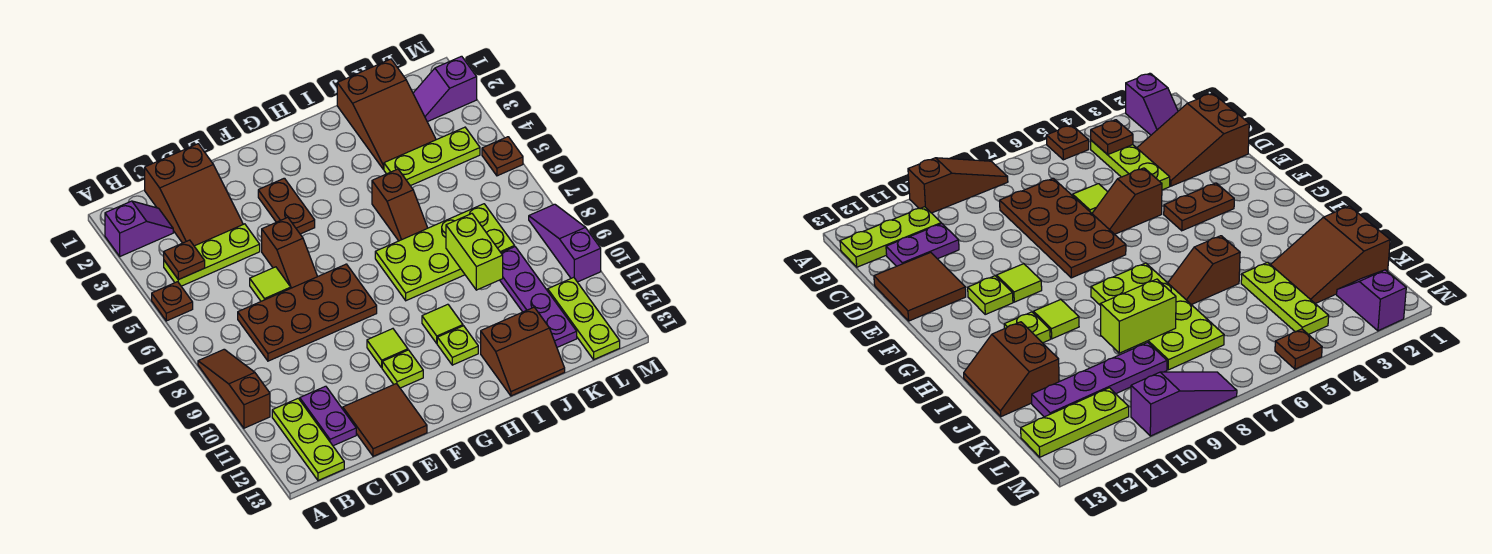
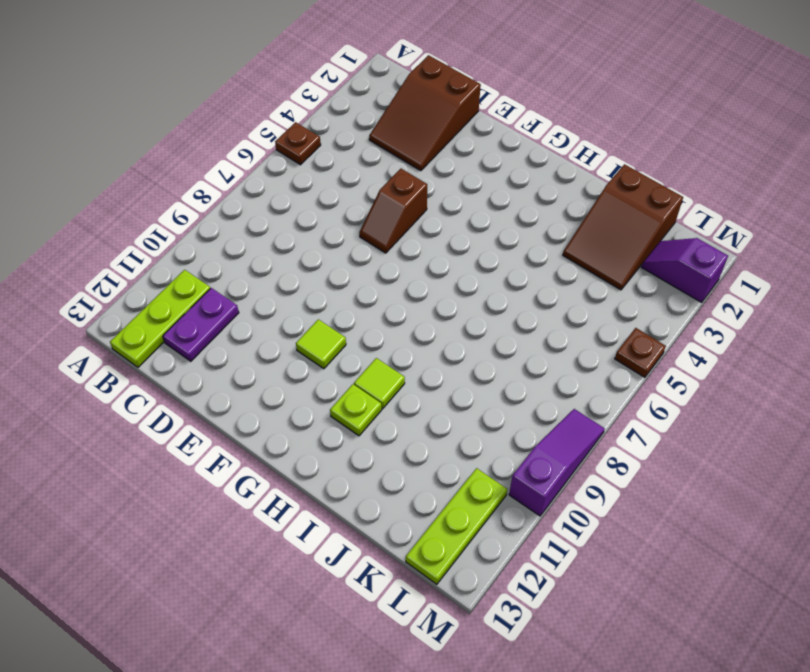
none -> purple 1x2 slope [105,201,173,256]
none -> brown 1x3 slope [198,349,270,428]
none -> lime 1x3 plate [164,224,260,286]

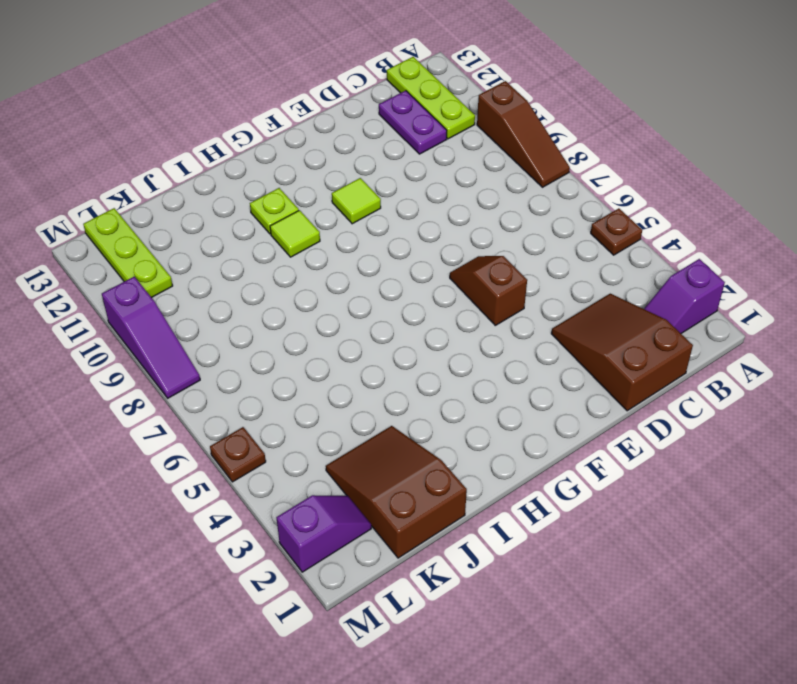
none -> lime 1x3 plate [164,224,260,286]
none -> brown 2x4 plate [238,264,377,361]
none -> lime 1x1 tile [250,267,291,301]

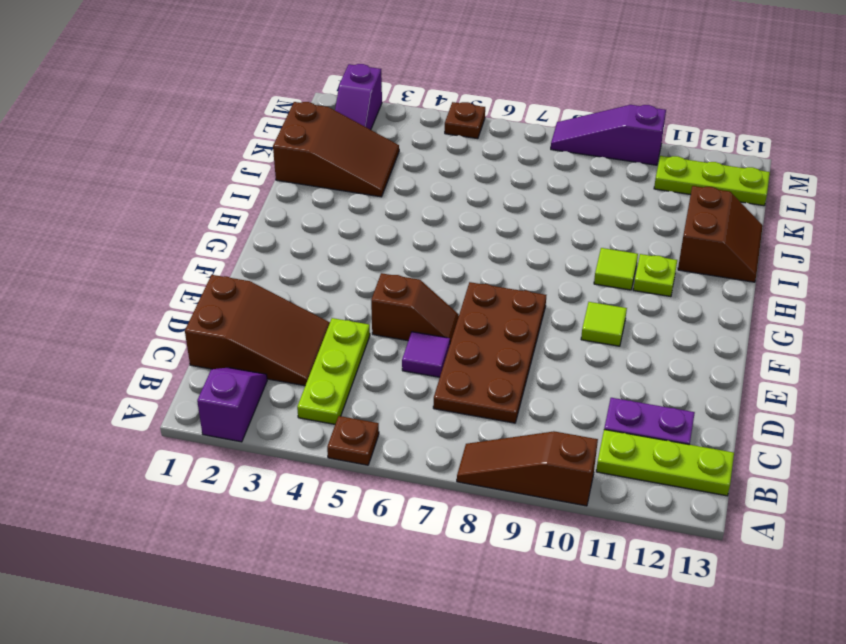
purple 1x1 tile [402,332,450,377] -> lime 1x1 tile [250,267,291,301]
none -> brown 2x2 tile [343,384,427,456]
none -> brown 1x2 plate [258,178,315,234]
none -> lime 1x1 plate [382,350,423,388]

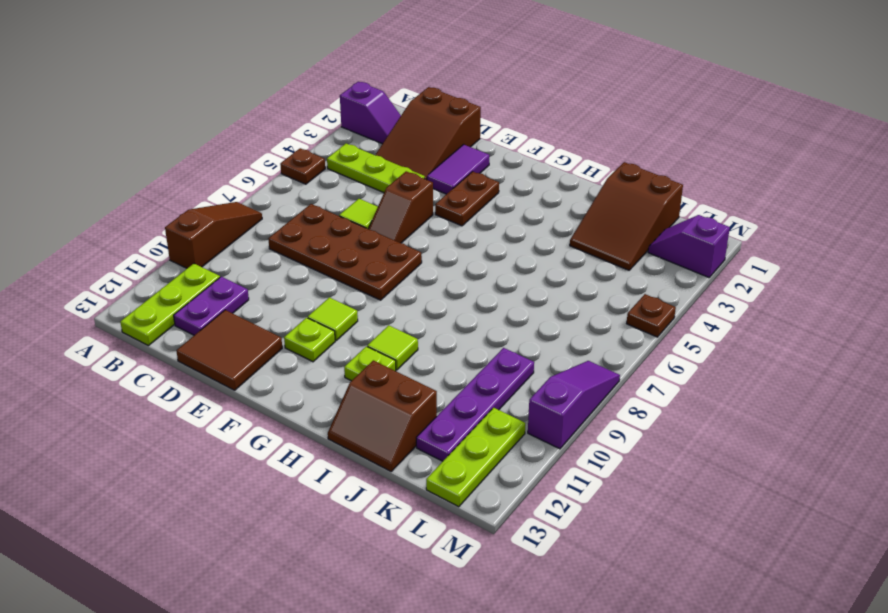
purple 1x2 tile [427,145,489,194] -> none
none -> lime 2x4 plate [375,204,515,301]
none -> brown 1x2 slope [372,169,427,241]
none -> lime 1x3 plate [384,127,480,186]

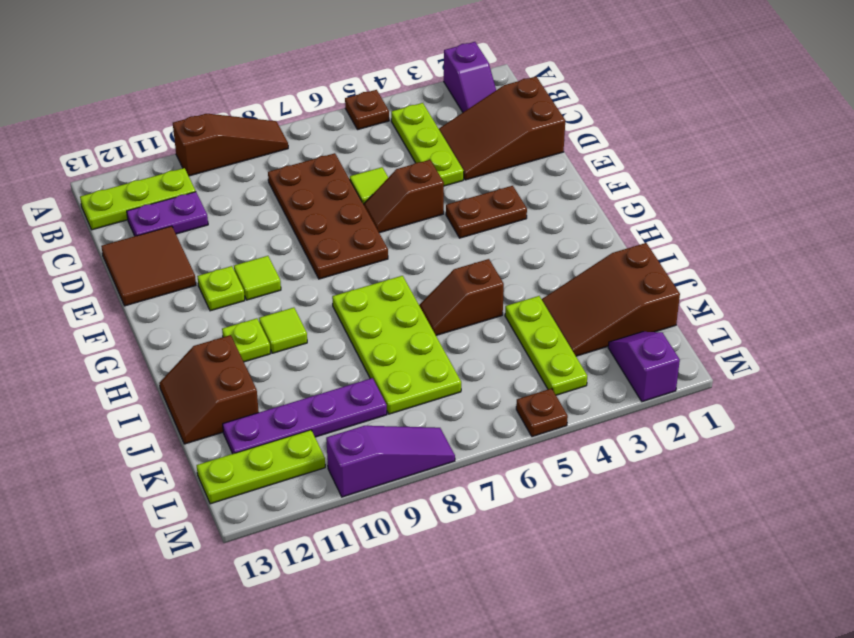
none -> brown 1x1 plate [164,240,205,280]
none -> lime 1x2 brick [446,214,503,290]

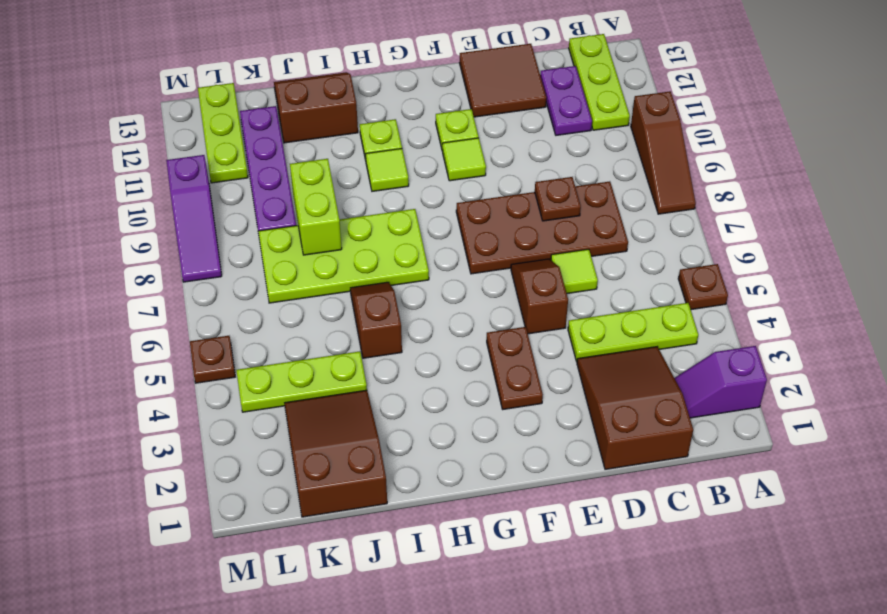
brown 1x1 plate [535,177,581,221] -> brown 1x1 plate moved to [164,240,205,280]
none -> purple 1x2 slope [413,56,477,122]

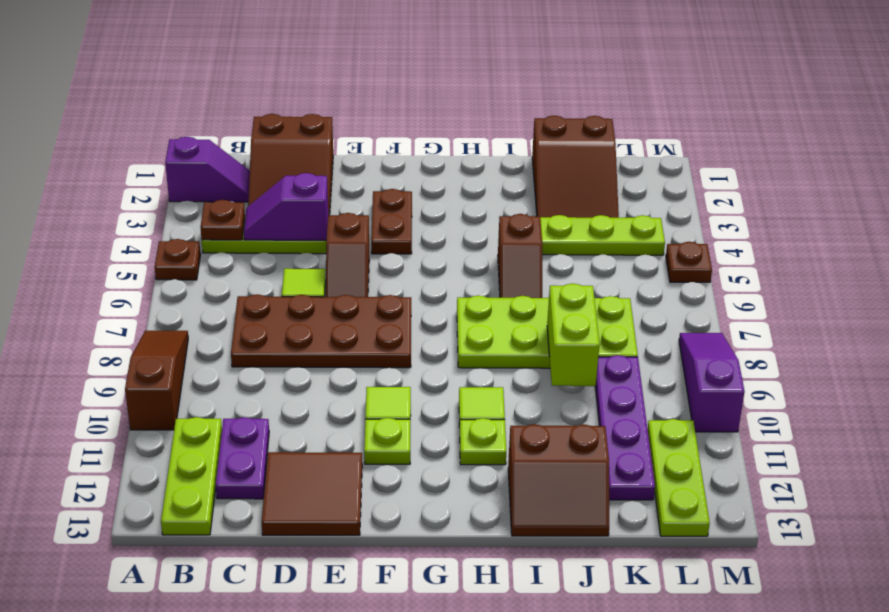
purple 1x2 slope [244,173,328,240] -> purple 1x2 slope moved to [413,56,477,122]

